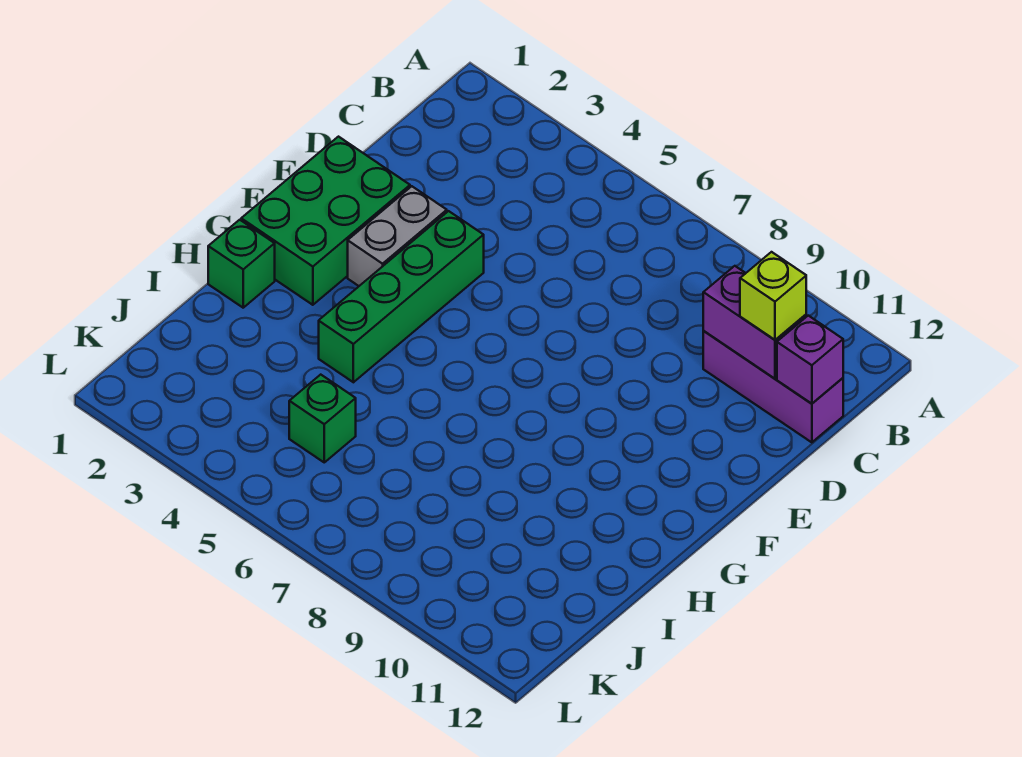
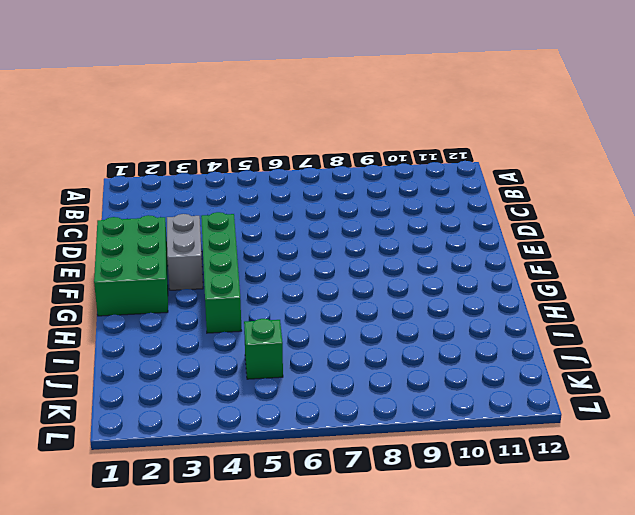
none -> purple 1x3 brick [703,331,843,442]
none -> green 1x1 brick [208,220,275,308]

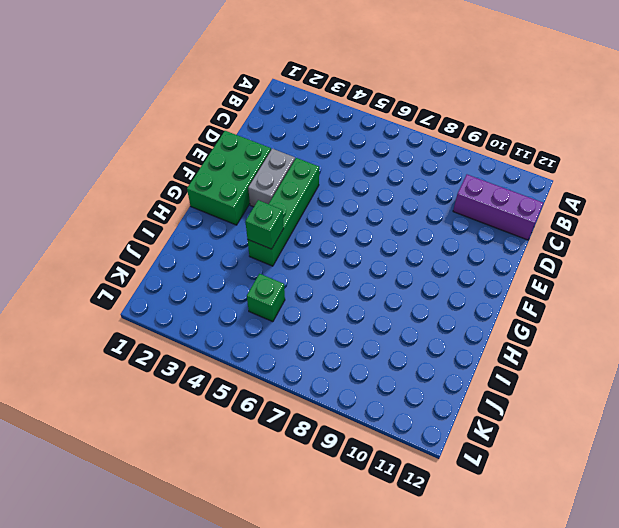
green 1x1 brick [245,200,284,249] -> green 1x1 brick moved to [208,220,275,308]
none -> purple 1x2 brick [703,266,806,379]
none -> purple 1x1 brick [777,316,843,404]

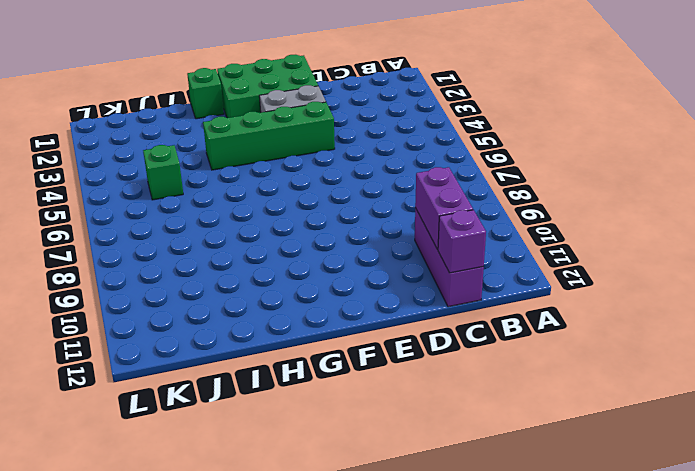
none -> lime 1x1 brick [740,252,806,340]

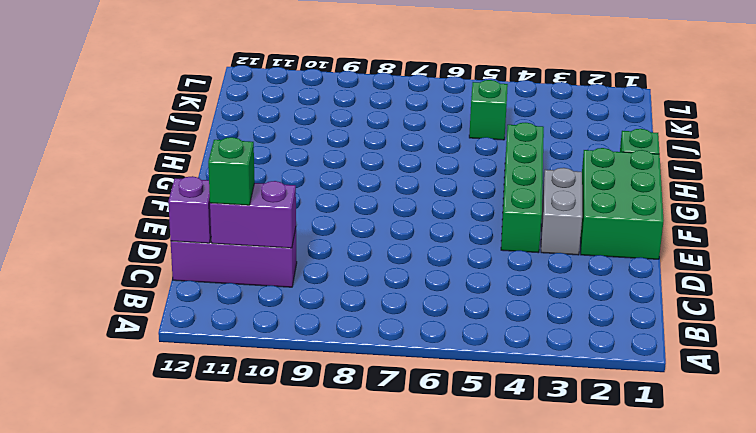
green 1x1 brick [208,137,255,205] -> lime 1x1 brick [740,252,806,340]

